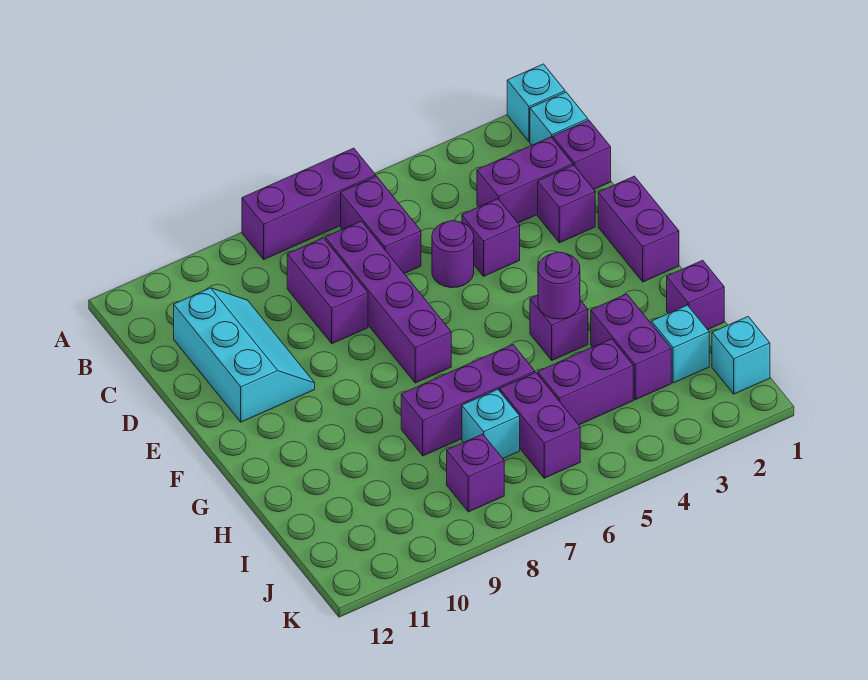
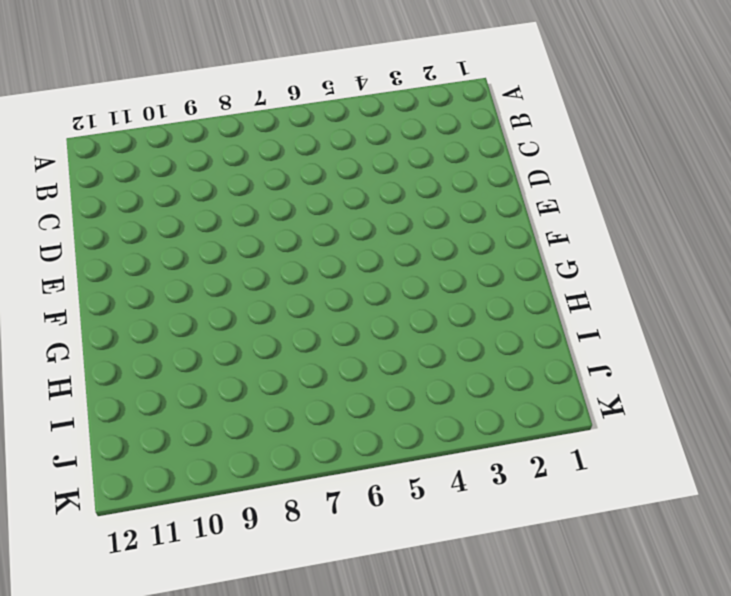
none -> cyan 1x1 brick [507,64,565,142]
none -> purple 1x3 brick [242,148,376,259]
none -> cyan 1x1 brick [530,92,588,145]

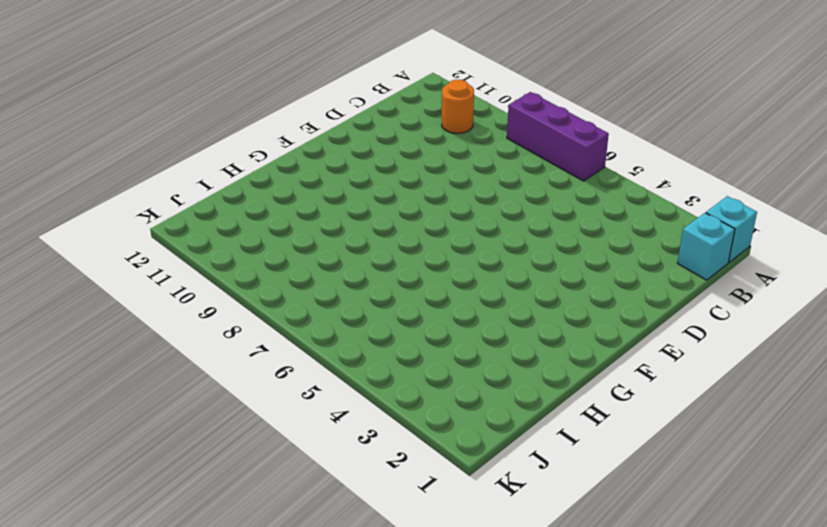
orange 1x1 round brick [442,80,474,133] -> none
none -> purple 1x2 brick [341,176,421,274]
none -> purple 1x1 brick [553,120,611,189]
none -> purple 1x2 brick [477,137,573,223]

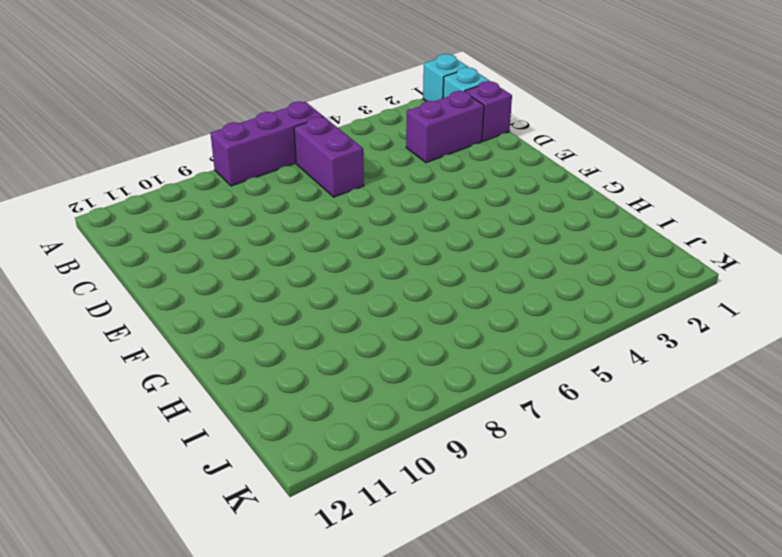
none -> purple 1x4 brick [325,221,451,383]
none -> purple 1x2 brick [287,238,368,344]
none -> cyan 2x3 slope [174,288,315,422]

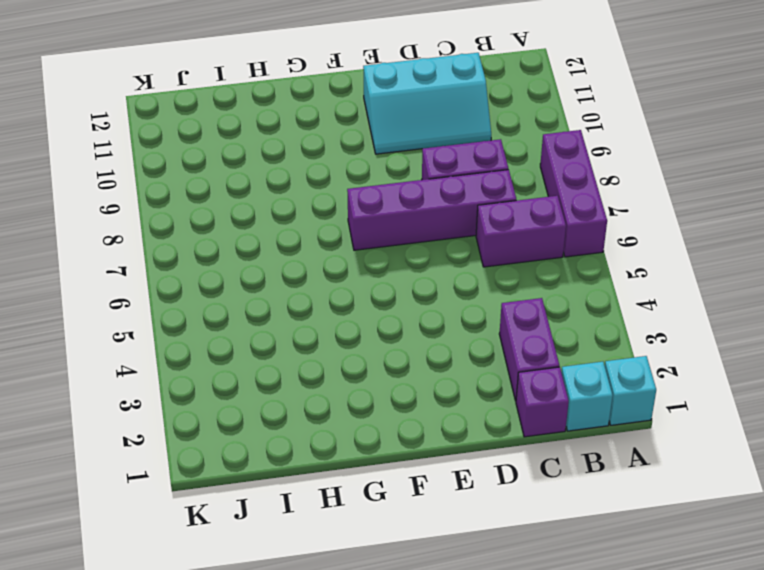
none -> purple 1x1 brick [538,165,595,243]
none -> purple 1x1 brick [462,199,520,276]
none -> purple 1x1 round brick [432,221,474,288]

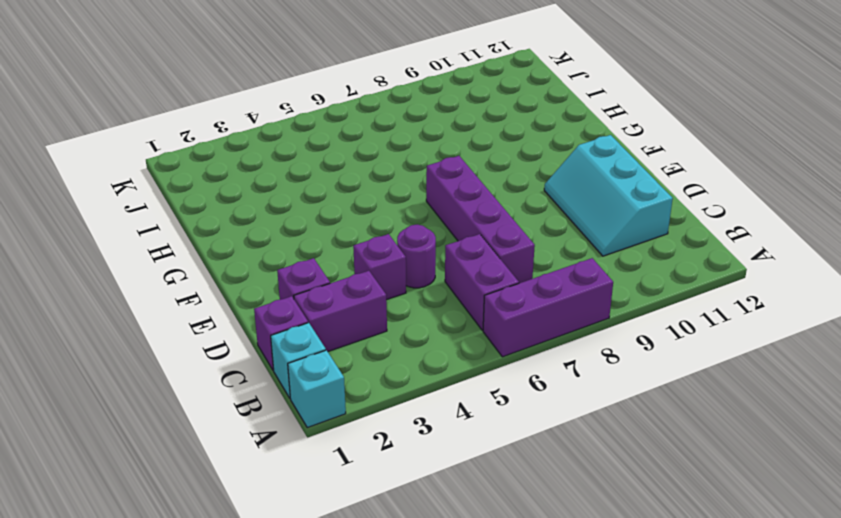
none -> purple 1x2 brick [287,238,368,344]
none -> purple 1x2 brick [598,176,679,282]
none -> purple 1x1 brick [530,295,588,360]

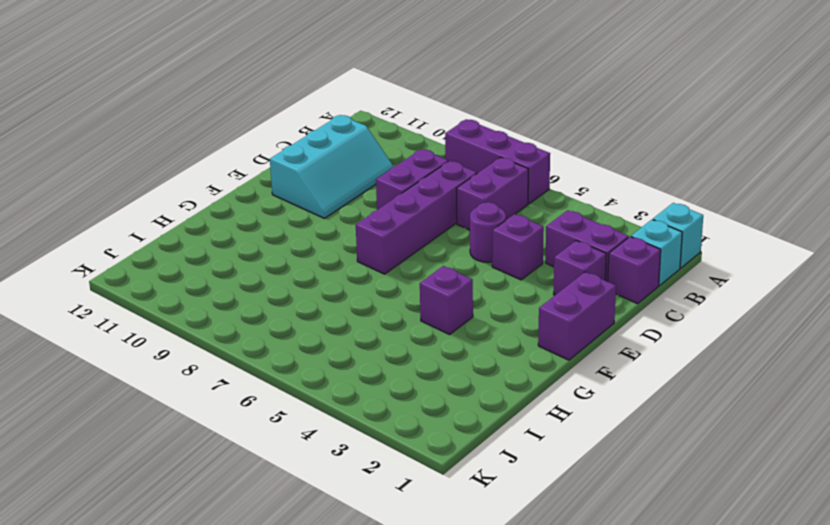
none -> purple 1x1 brick [667,260,724,330]
none -> purple 1x2 brick [591,294,671,400]
none -> purple 1x3 brick [401,345,535,456]

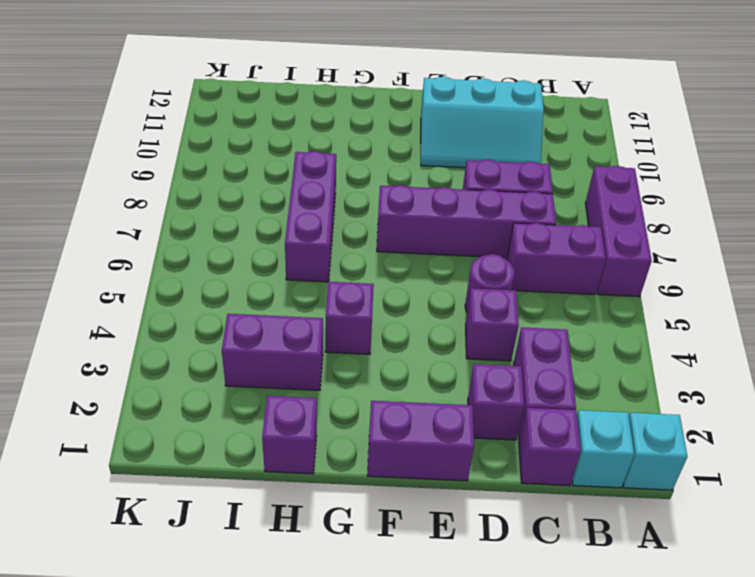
none -> cyan 1x1 brick [651,305,709,383]
none -> purple 1x2 brick [538,339,633,425]
none -> purple 1x2 brick [500,373,580,478]

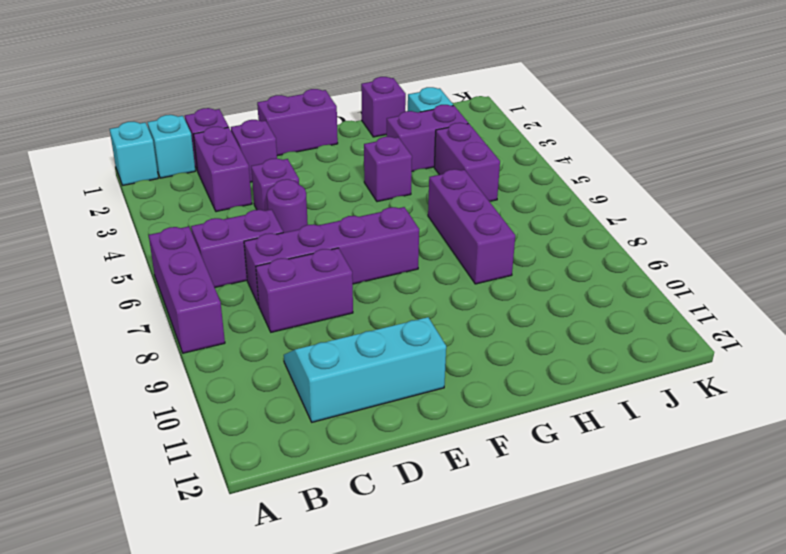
none -> purple 1x2 brick [500,373,580,478]
none -> cyan 1x1 brick [462,389,520,458]
none -> cyan 1x1 brick [712,317,770,394]

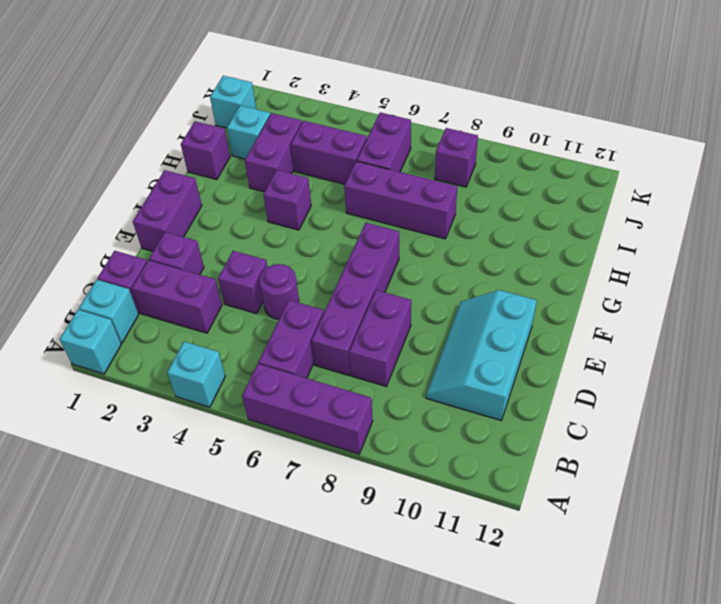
cyan 1x1 brick [167,342,225,407] -> cyan 1x1 brick moved to [462,389,520,458]
none -> purple 1x1 round brick [538,252,580,319]

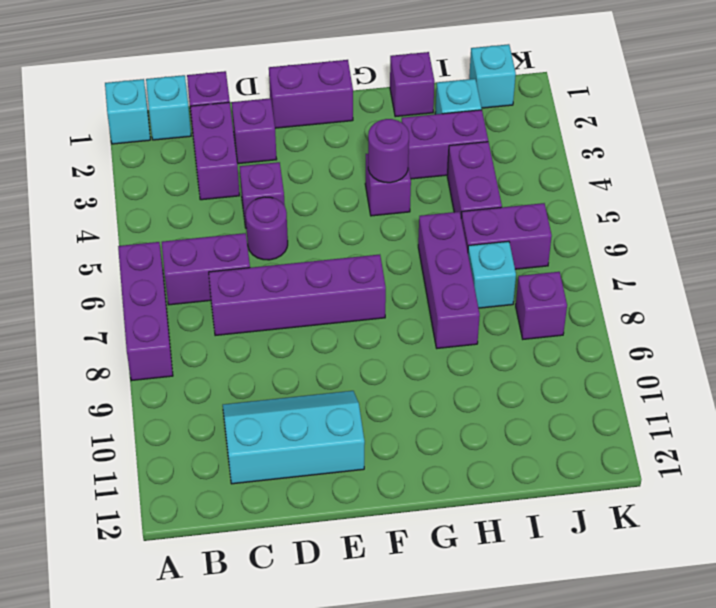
none -> purple 1x2 brick [287,238,368,344]

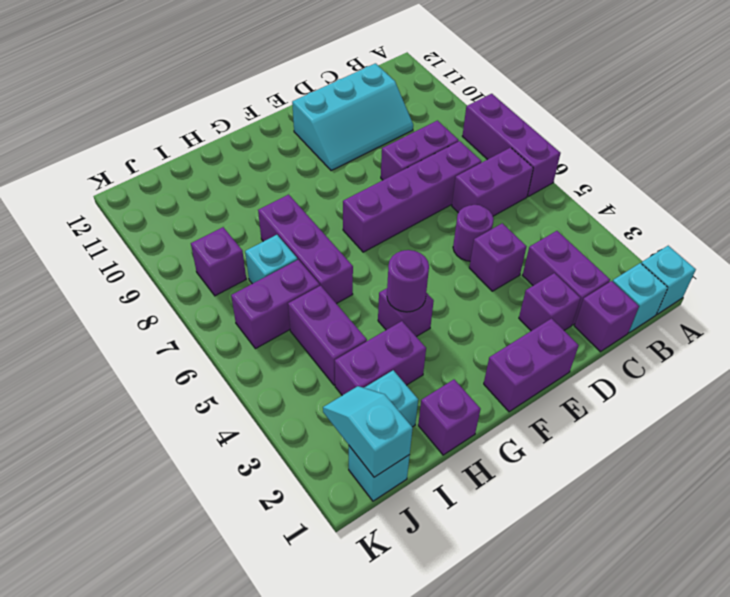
cyan 1x2 slope [323,386,413,477] -> none

